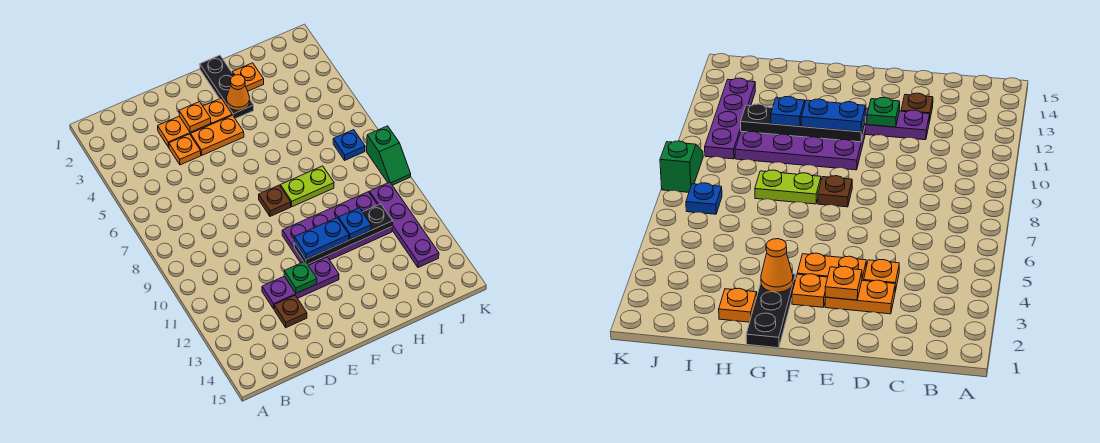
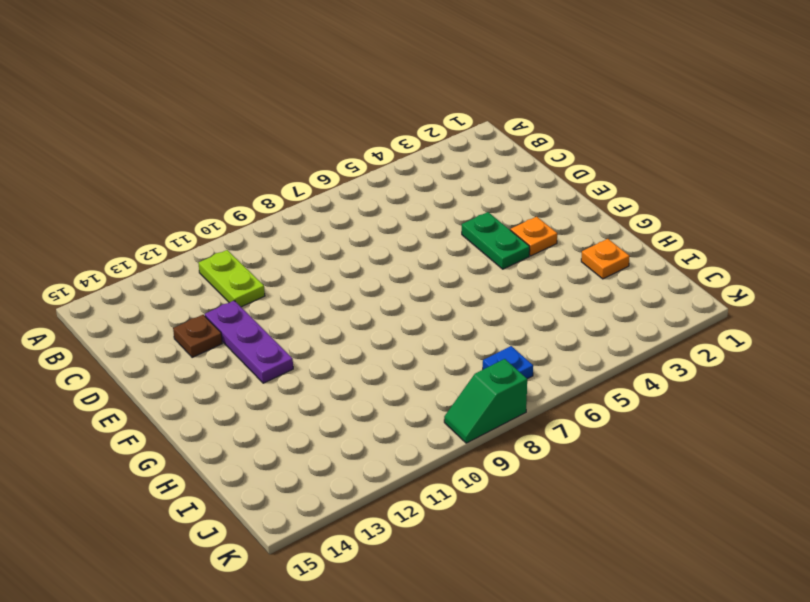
lime 1x2 plate [198,250,265,307] -> lime 1x2 plate moved to [280,166,334,207]
green 1x2 plate [462,212,530,269] -> orange 1x2 plate [191,115,244,155]
none -> orange 1x2 plate [158,116,211,147]
none -> orange 1x1 plate [169,134,201,165]
none -> brown 1x1 plate [259,185,291,216]

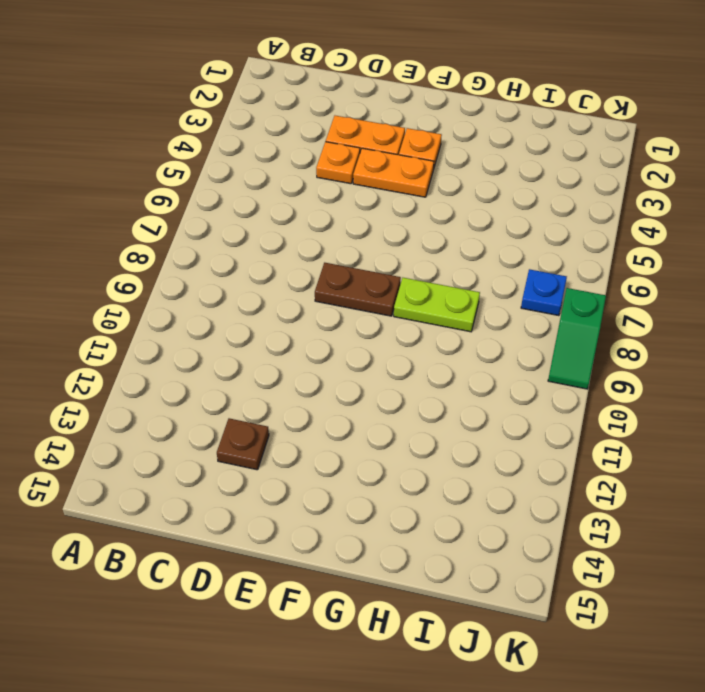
brown 1x2 plate [315,263,401,316] -> brown 1x1 plate [259,185,291,216]
none -> purple 1x3 plate [262,257,339,309]
none -> purple 2x4 plate [282,192,392,265]
none -> black 1x3 plate [200,55,254,119]

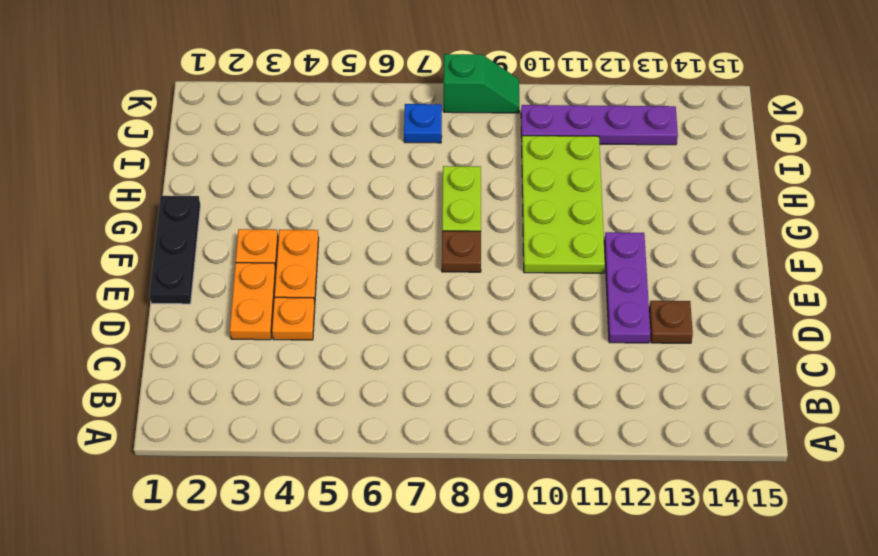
black 1x3 plate [149,196,200,304] -> black 1x3 plate turned to [200,55,254,119]
lime 2x4 plate [522,136,605,273] -> purple 2x4 plate [282,192,392,265]
none -> orange 1x1 plate [232,63,264,91]
none -> orange 1x1 plate [179,102,211,132]
none -> green 1x1 plate [284,261,317,293]

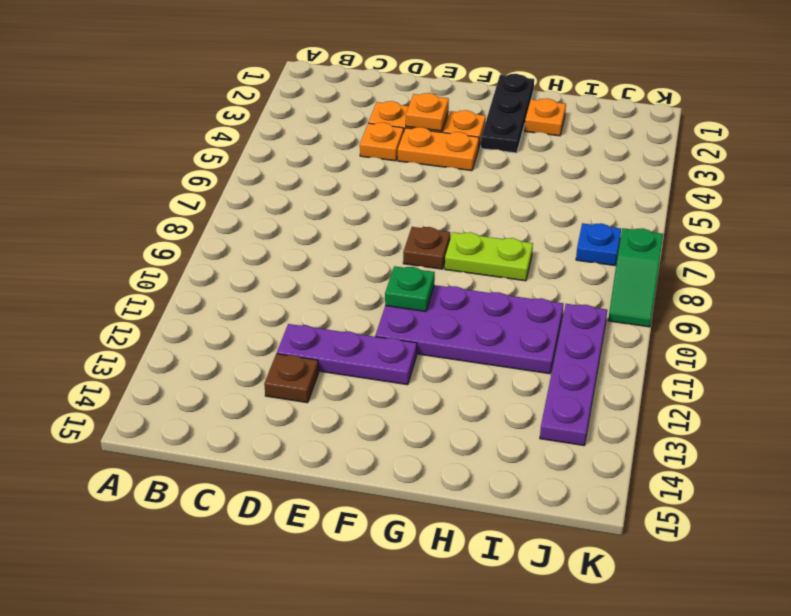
green 1x1 plate [385,266,435,311] -> green 1x1 plate moved to [284,261,317,293]
none -> black 1x4 plate [294,204,393,264]
none -> orange 1x1 cone [227,75,250,110]
none -> blue 1x2 plate [294,218,349,259]

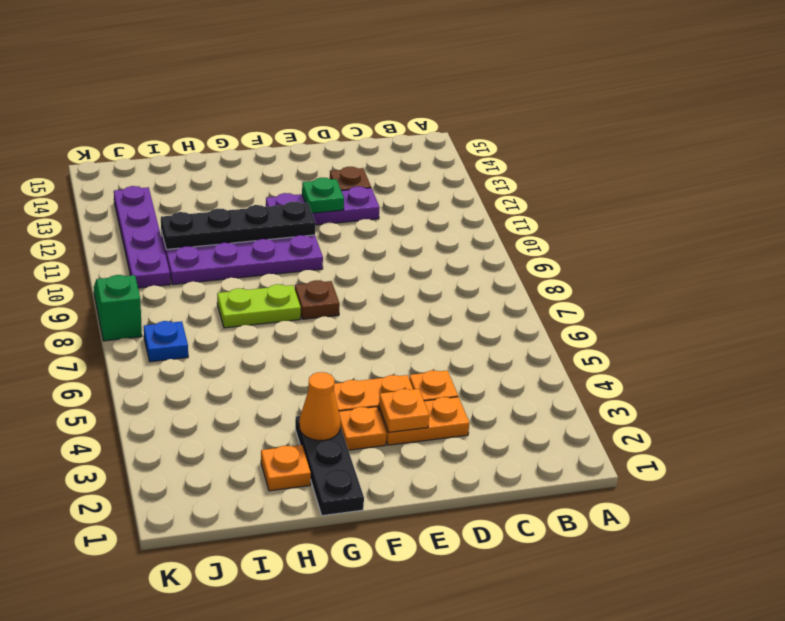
none -> blue 1x2 plate [294,218,349,259]
none -> blue 1x1 plate [338,208,371,240]

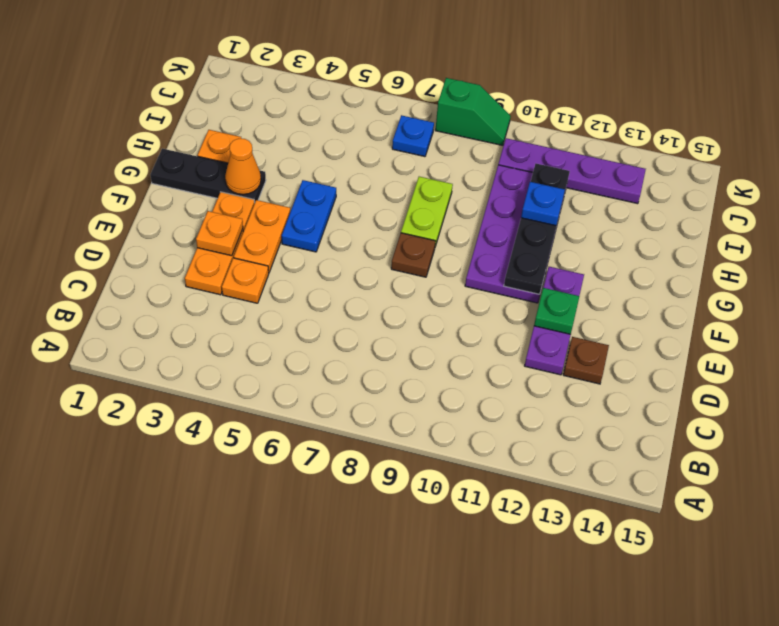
blue 1x2 plate [282,180,336,252] -> blue 1x2 plate moved to [294,218,349,259]

